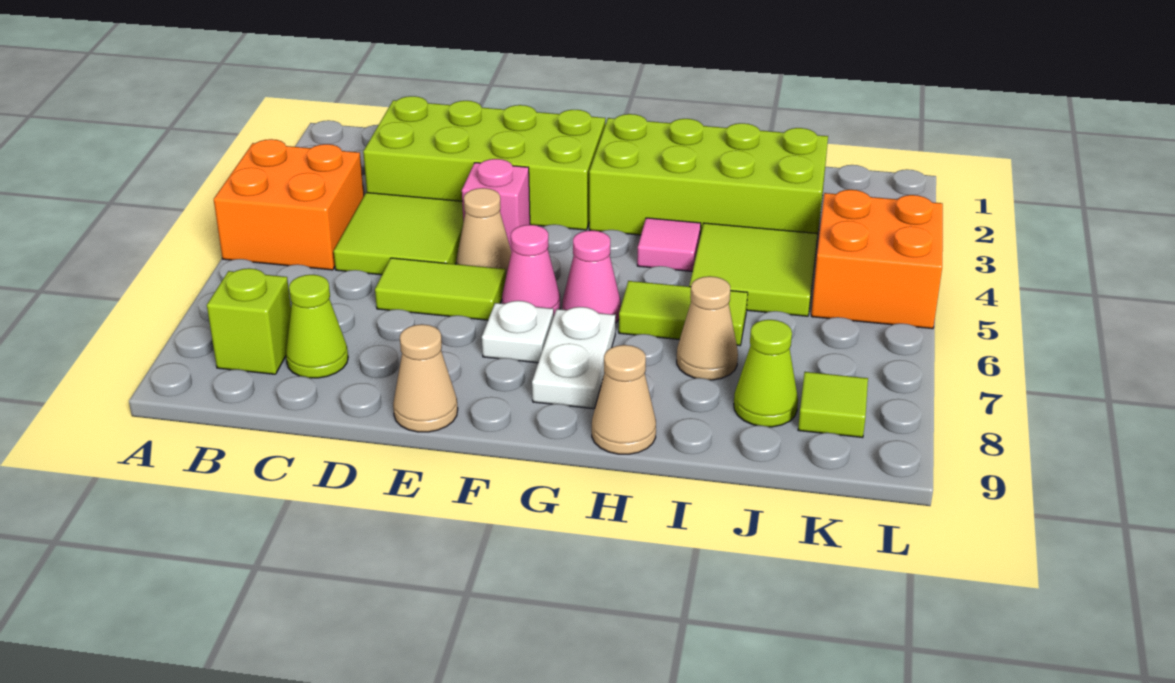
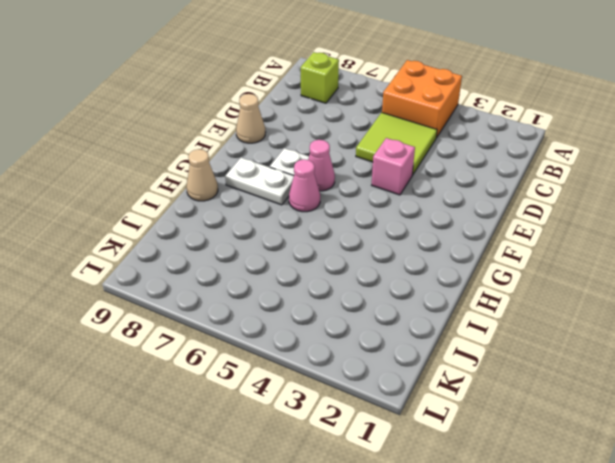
none -> lime 2x4 brick [363,96,605,230]
none -> lime 1x1 cone [286,275,348,378]
none -> lime 1x2 tile [375,258,506,320]

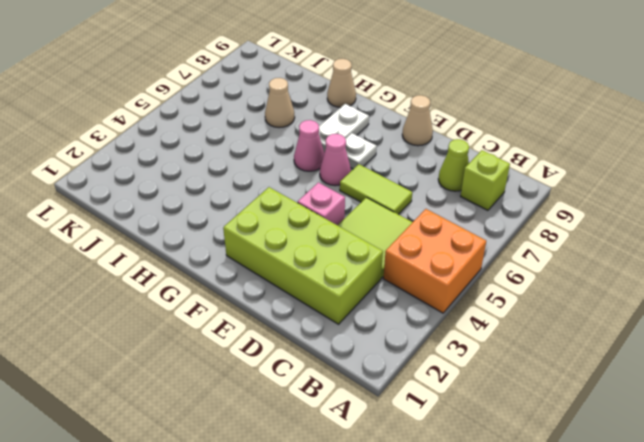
none -> tan 1x1 cone [456,188,511,275]
none -> lime 2x4 brick [589,114,828,238]
none -> pink 1x1 tile [637,218,701,271]

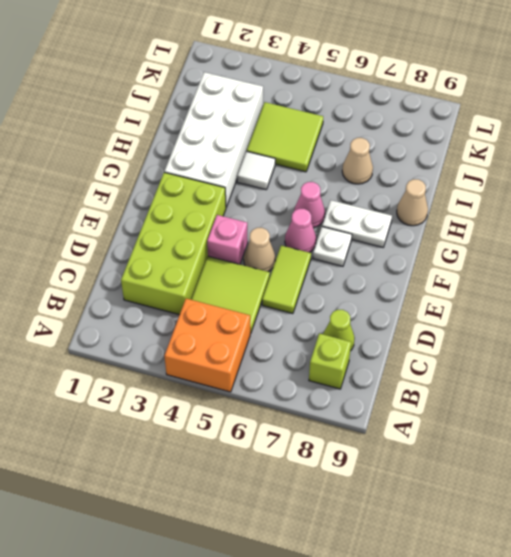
white 2x4 brick [164,72,263,207] -> lime 2x4 brick [589,114,828,238]
white 1x1 tile [237,151,275,190] -> pink 1x1 tile [637,218,701,271]
none -> tan 1x1 cone [393,324,458,432]
none -> lime 1x2 tile [619,281,748,346]
none -> lime 1x1 cone [734,320,798,427]

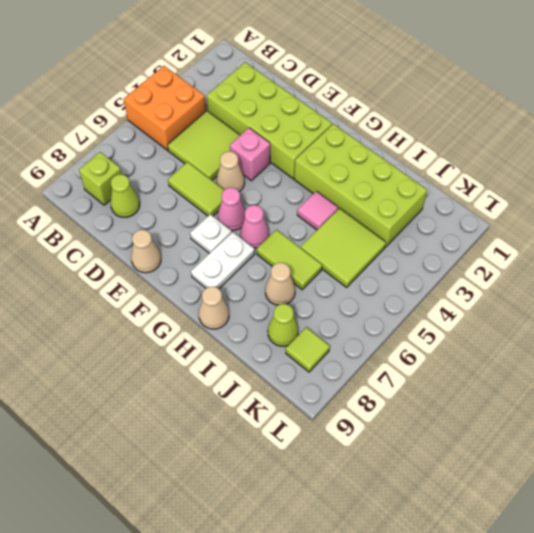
none -> orange 2x2 brick [811,190,943,329]

